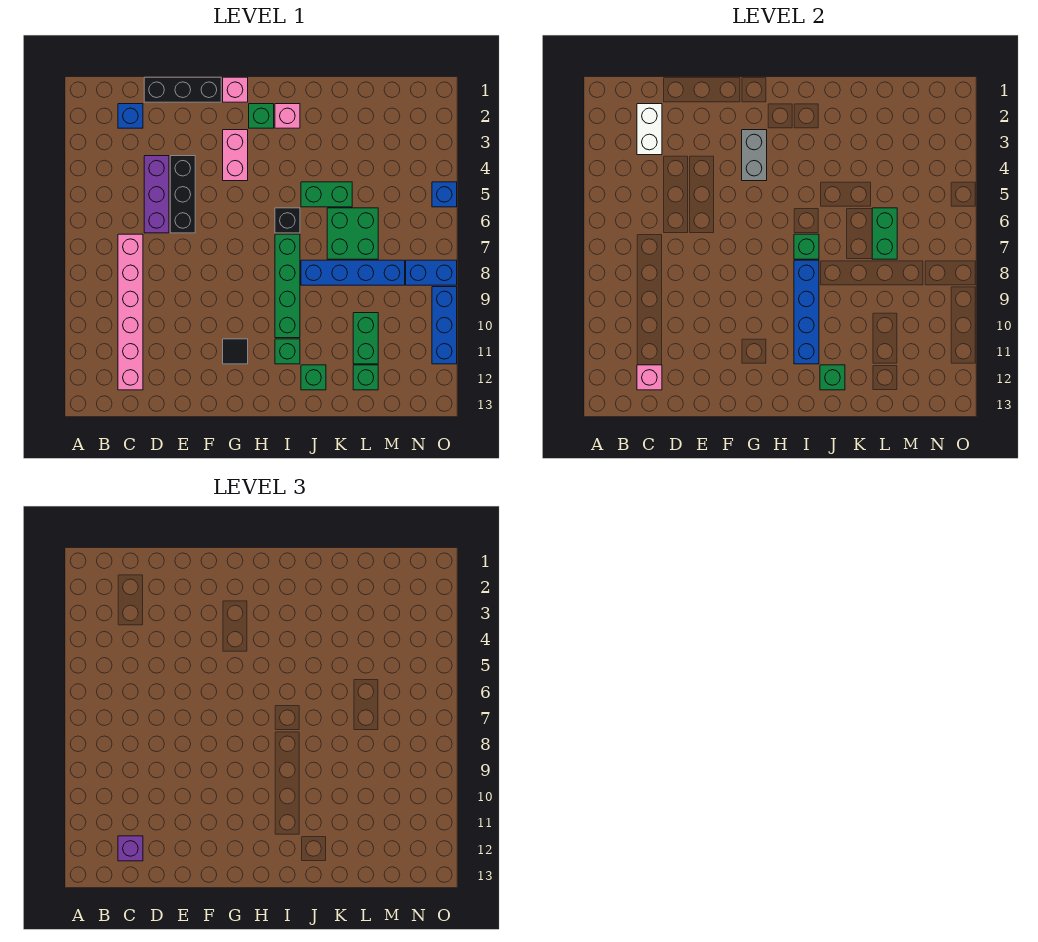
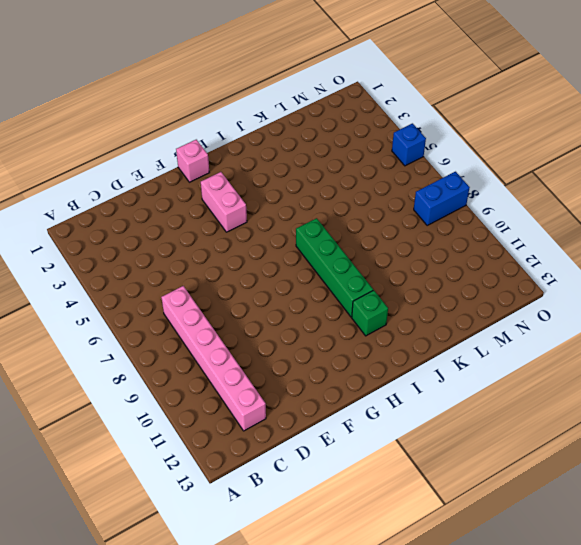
none -> blue 1x1 brick [118,104,143,128]
none -> black 1x3 brick [144,77,221,102]
none -> purple 1x3 brick [144,156,169,233]
none -> black 1x3 brick [170,156,195,233]

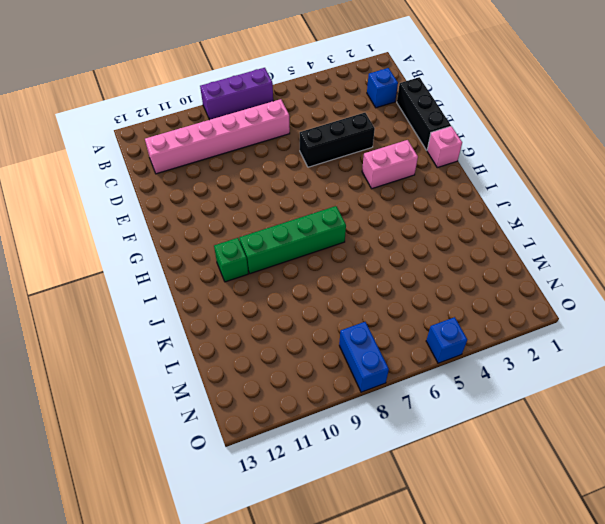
purple 1x3 brick [200,68,273,120] -> purple 1x3 brick moved to [144,156,169,233]
none -> black 1x1 tile [223,339,248,364]
none -> green 1x1 brick [249,104,274,128]
none -> pink 1x1 brick [275,104,300,128]
none -> black 1x1 brick [275,208,300,233]

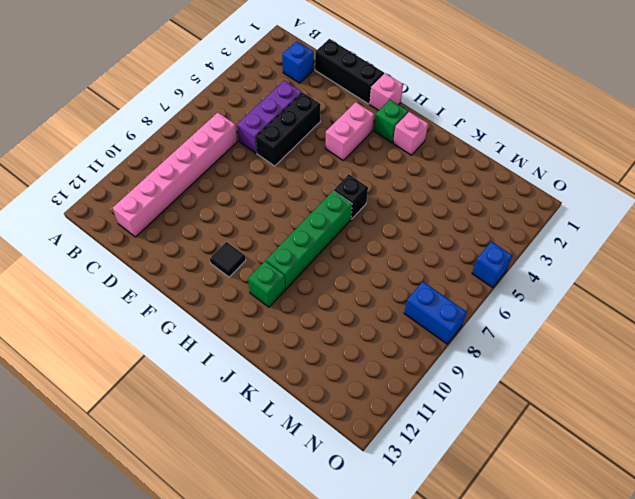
none -> green 1x2 brick [301,182,352,207]
none -> blue 1x4 brick [301,260,405,285]
none -> green 1x1 brick [301,365,326,390]
none -> green 2x2 brick [327,208,378,259]

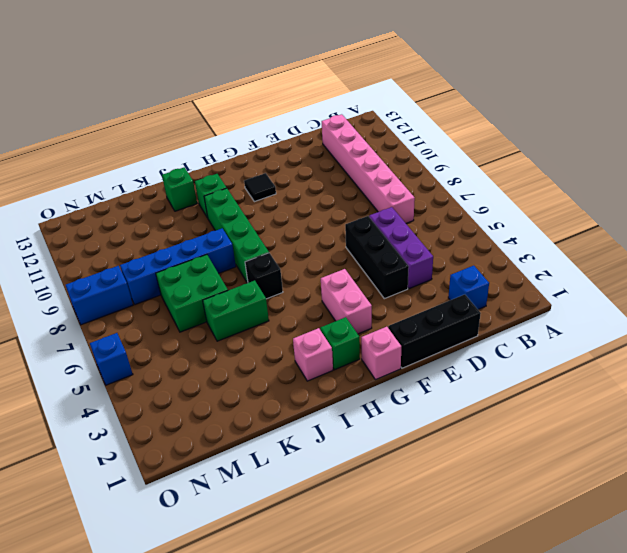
none -> green 1x2 brick [353,313,378,364]
none -> green 1x1 brick [353,365,378,390]
none -> blue 1x3 brick [432,287,457,364]
none -> white 1x2 brick [637,104,662,155]

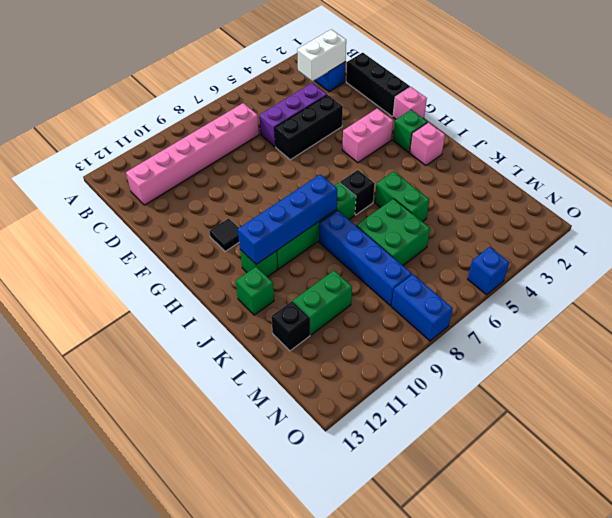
black 1x1 brick [271,301,310,351] -> green 1x1 brick [353,365,378,390]
none -> blue 1x3 brick [432,287,457,364]
none -> pink 1x1 brick [637,365,662,390]
none -> grey 1x2 brick [742,130,767,181]
none -> green 1x1 brick [794,234,819,259]

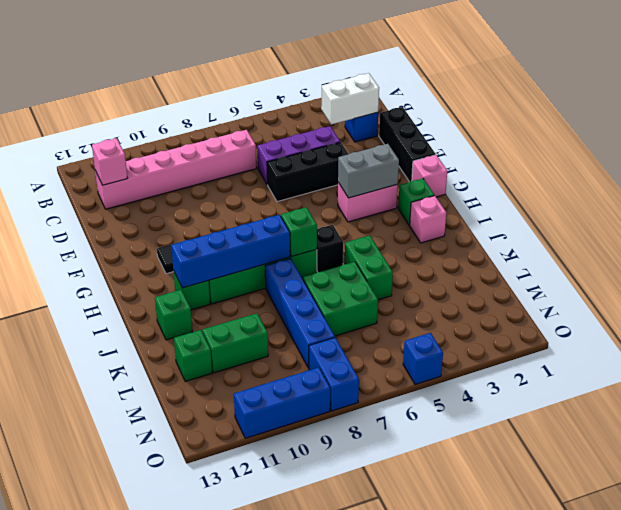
none -> green 1x1 brick [820,365,845,390]
none -> green 1x2 brick [872,208,897,259]
none -> purple 1x1 brick [118,836,143,861]

